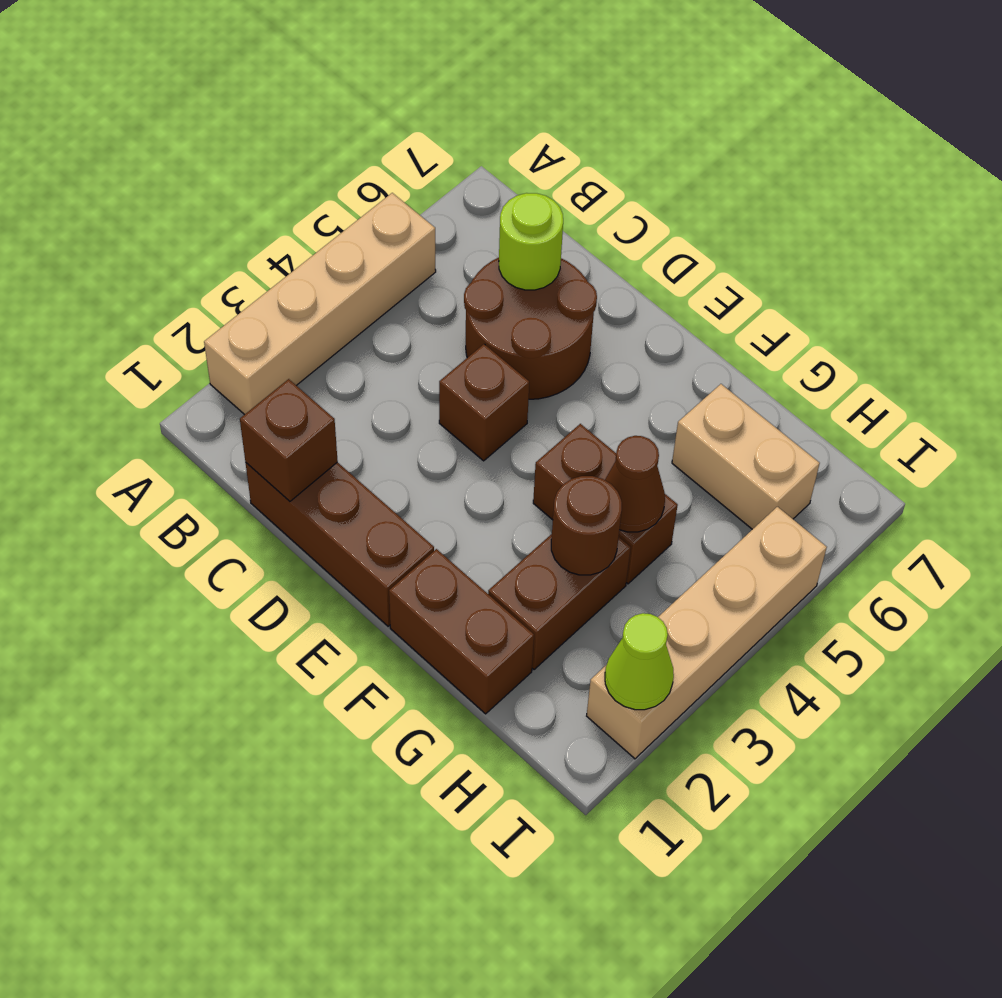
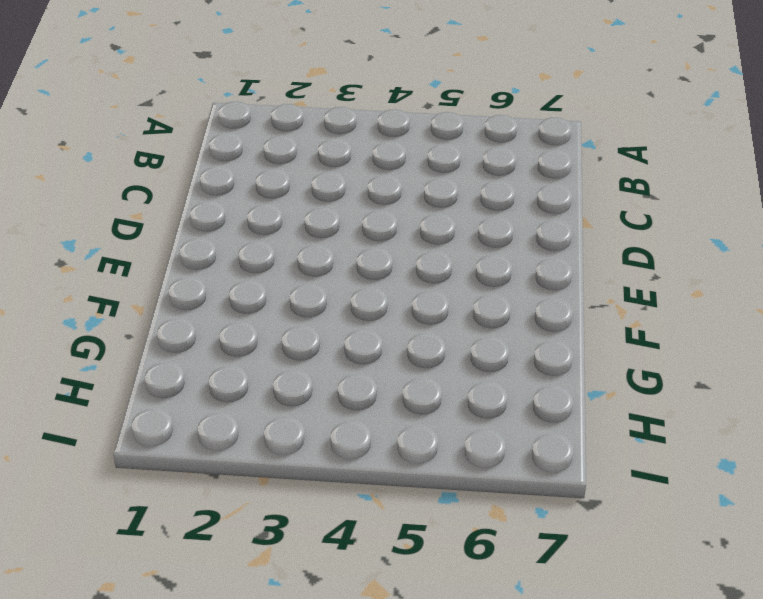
none -> tan 1x4 brick [204,193,436,415]
none -> brown 1x3 brick [246,462,434,626]
none -> brown 2x2 round brick [464,257,597,399]

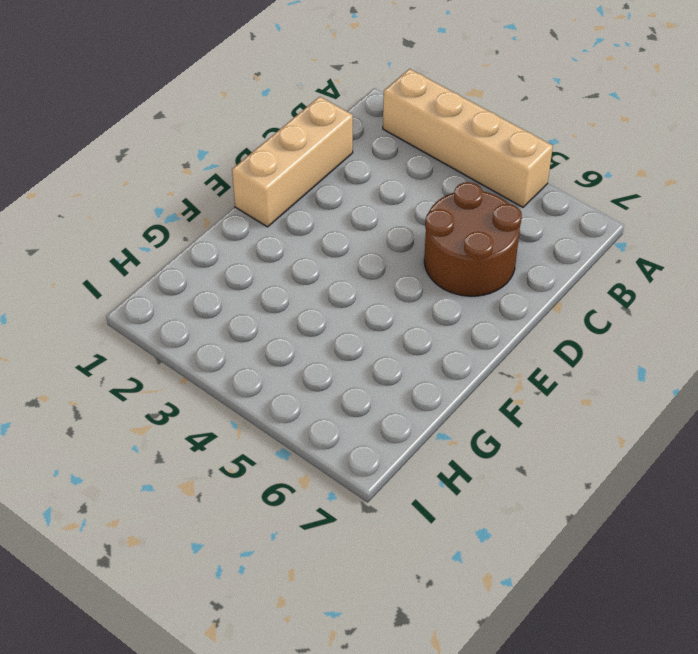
tan 1x3 brick [232,96,353,227] -> brown 1x3 brick [246,462,434,626]
none -> brown 1x1 brick [439,344,529,461]
none -> brown 1x2 brick [389,549,534,714]
none -> brown 1x2 brick [533,424,678,584]

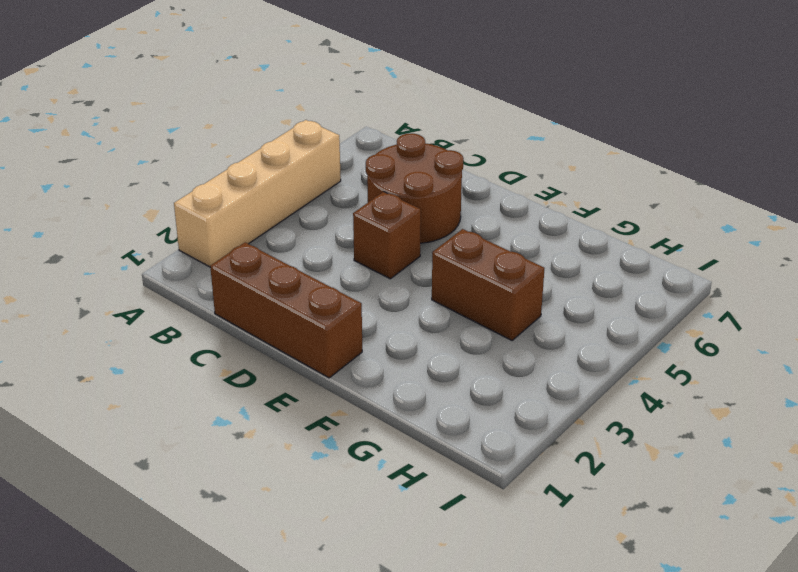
none -> brown 1x2 brick [389,549,534,714]
none -> brown 1x2 brick [488,534,631,670]
none -> tan 1x2 brick [672,384,820,529]

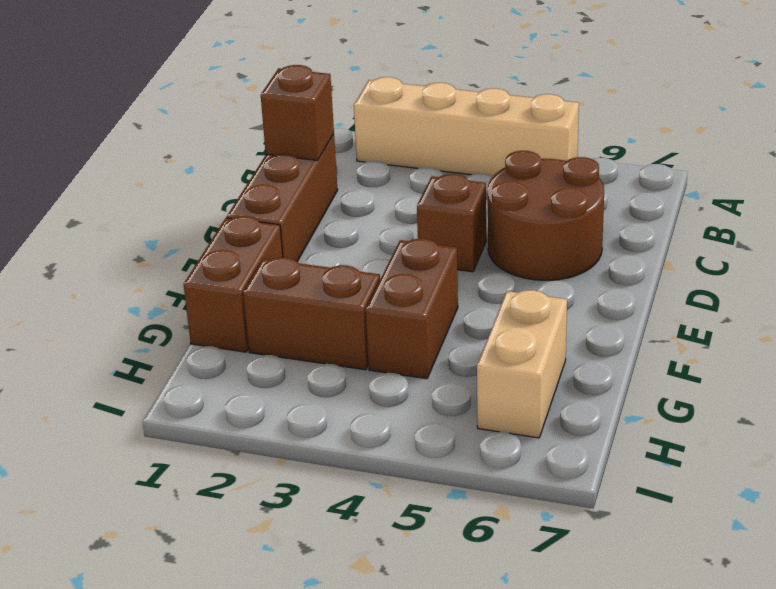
none -> tan 1x4 brick [587,507,827,759]
none -> lime 1x1 round brick [499,193,563,290]
none -> brown 1x1 round brick [551,476,622,575]

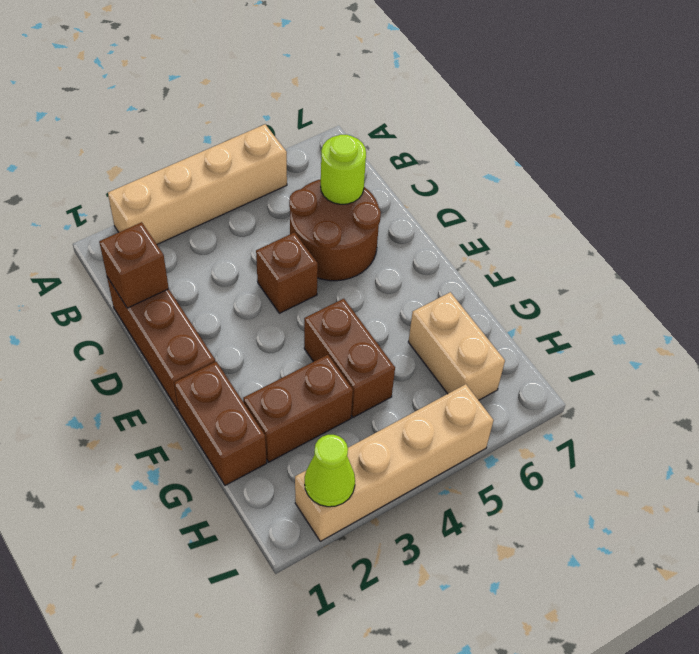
none -> brown 1x1 round brick [551,476,622,575]
none -> brown 1x1 cone [605,436,665,532]

